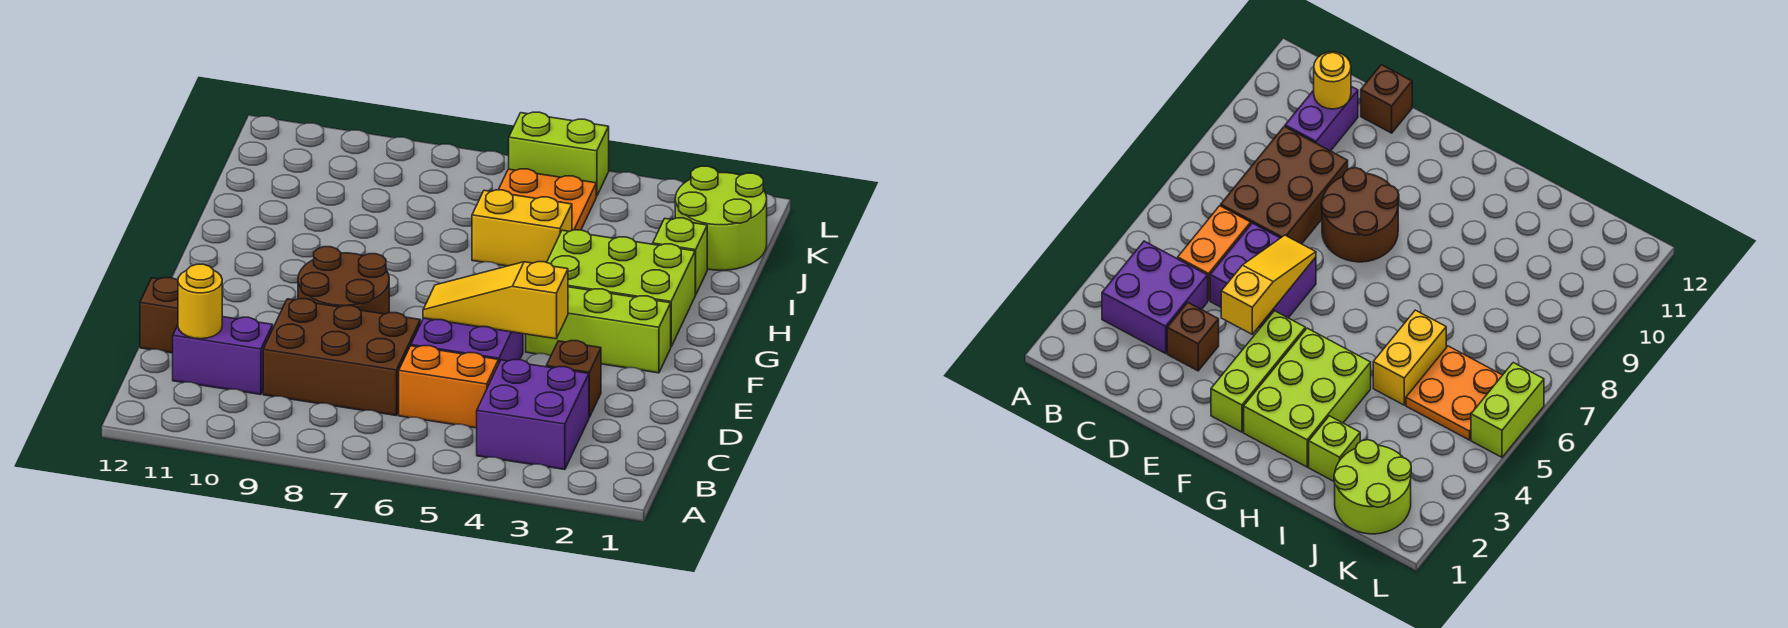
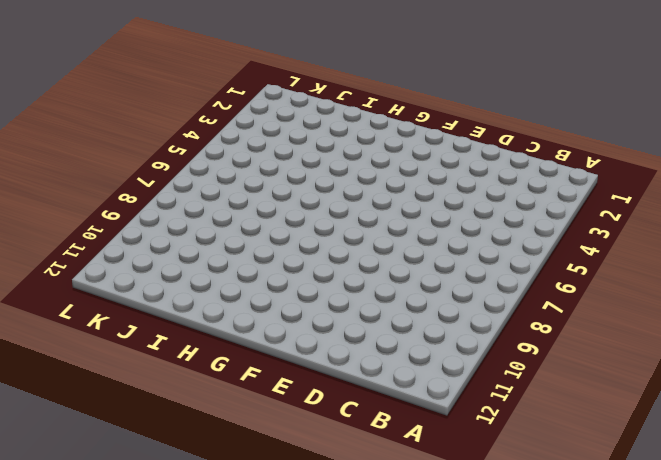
none -> purple 2x2 brick [477,360,589,470]
none -> orange 1x2 brick [399,346,499,428]
none -> brown 2x3 brick [263,299,420,415]

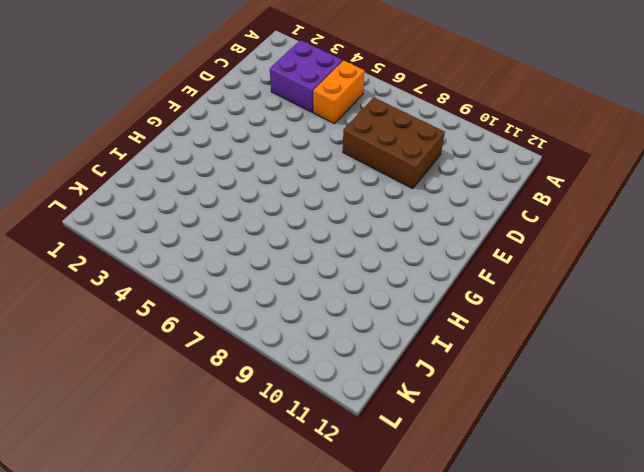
orange 1x2 brick [313,60,365,124] -> orange 1x2 brick turned to [399,346,499,428]
none -> purple 1x2 brick [173,317,273,395]
none -> brown 1x1 brick [546,341,601,417]
none -> purple 2x2 brick [411,318,523,362]

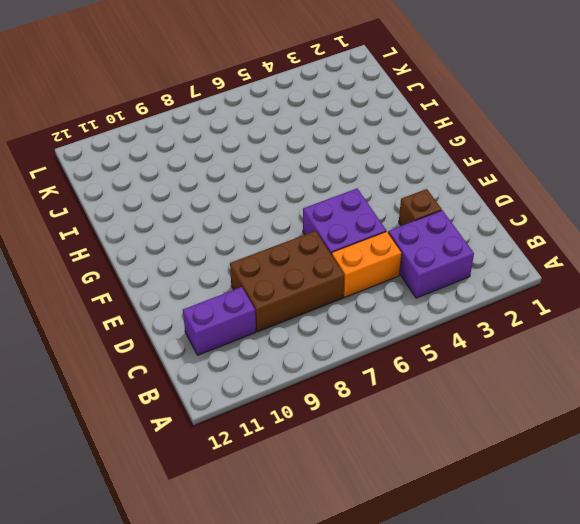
none -> brown 1x1 brick [140,278,178,353]
none -> brown 2x2 round brick [298,247,389,314]
none -> lime 1x3 brick [526,287,671,373]

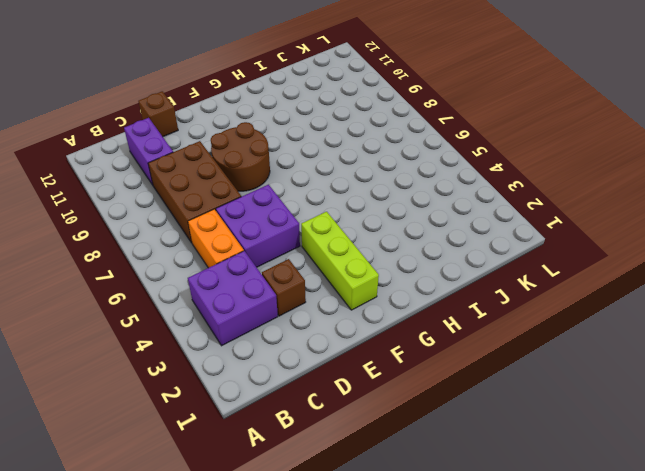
none -> lime 2x3 brick [547,230,695,346]
none -> lime 1x1 brick [653,218,707,295]
none -> yellow 1x2 brick [472,190,572,266]

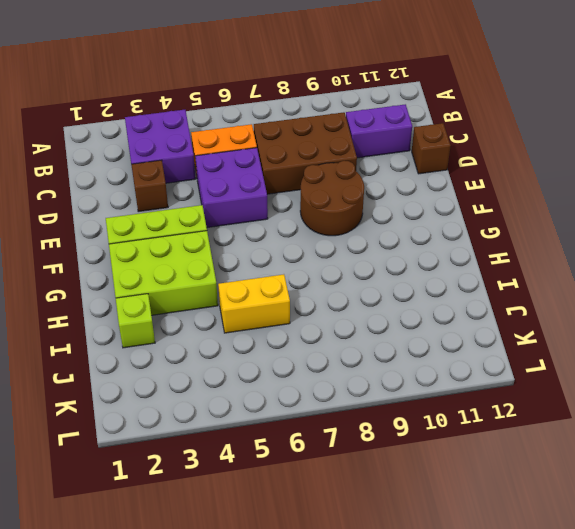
none -> lime 2x2 round brick [675,166,767,270]
none -> orange 2x2 plate [499,169,596,230]
none -> lime 1x2 brick [509,112,609,196]

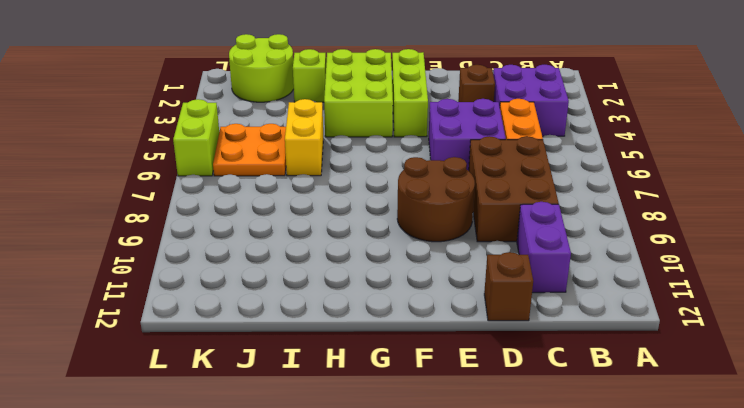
none -> yellow 1x1 round brick [178,264,222,339]
none -> yellow 1x3 slope [423,262,568,339]

